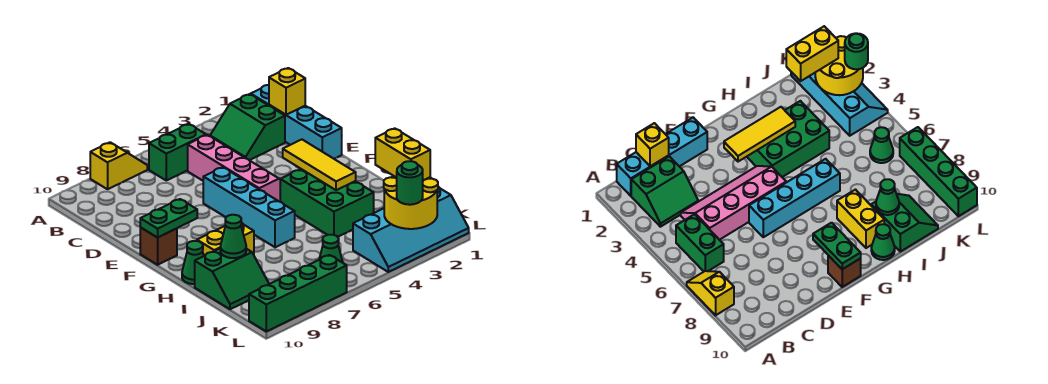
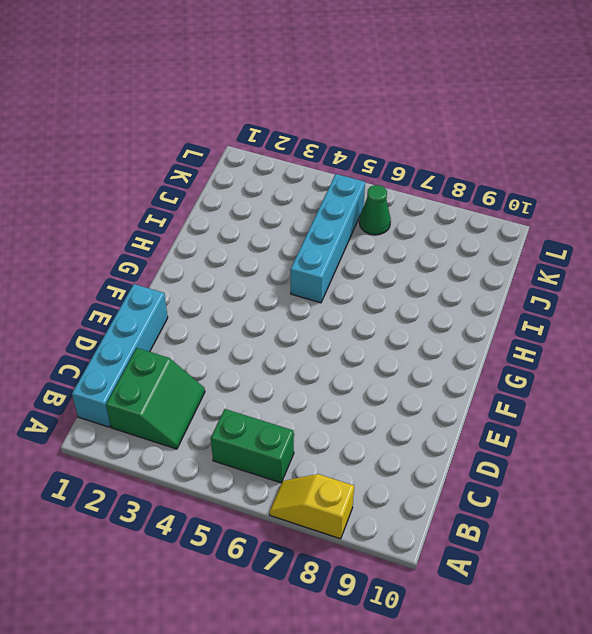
cyan 1x4 brick [291,174,365,303] -> cyan 1x4 brick moved to [203,167,295,247]
none -> pink 2x4 slope [188,135,280,202]
none -> brown 1x1 brick [140,228,177,265]
none -> green 2x3 brick [280,169,374,237]

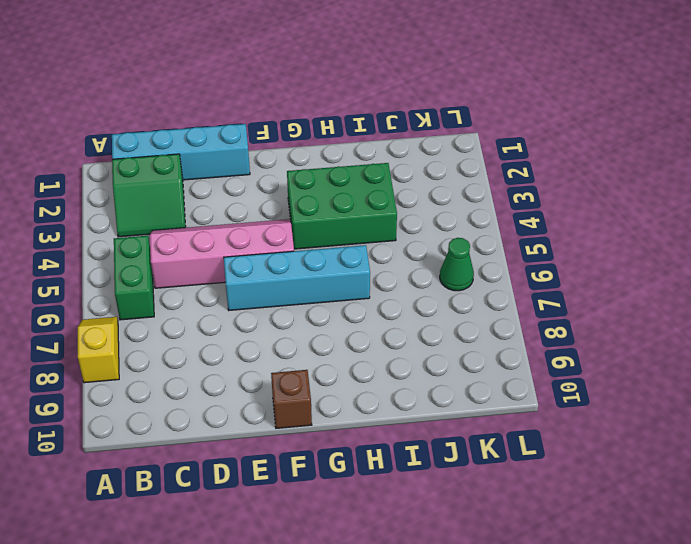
none -> yellow 1x2 brick [197,222,254,256]
none -> green 1x1 cone [182,241,204,284]
none -> green 2x2 slope [195,249,269,309]

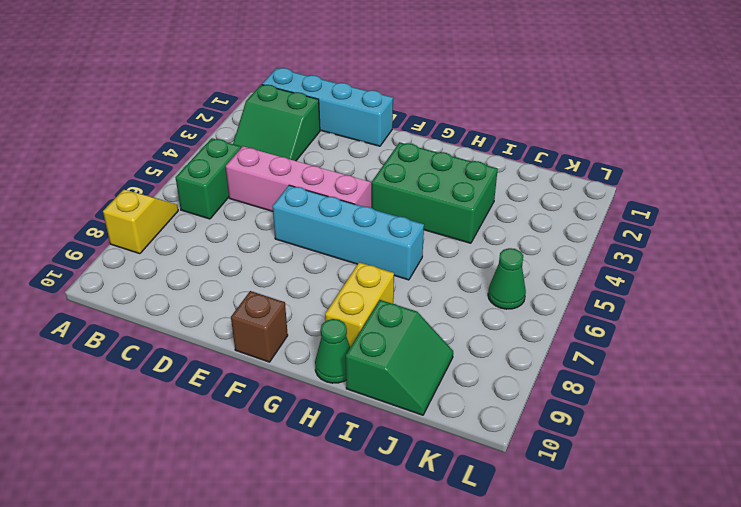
none -> cyan 2x4 slope [353,187,469,272]
none -> green 1x4 brick [249,255,347,331]
none -> yellow 1x1 brick [269,68,305,115]

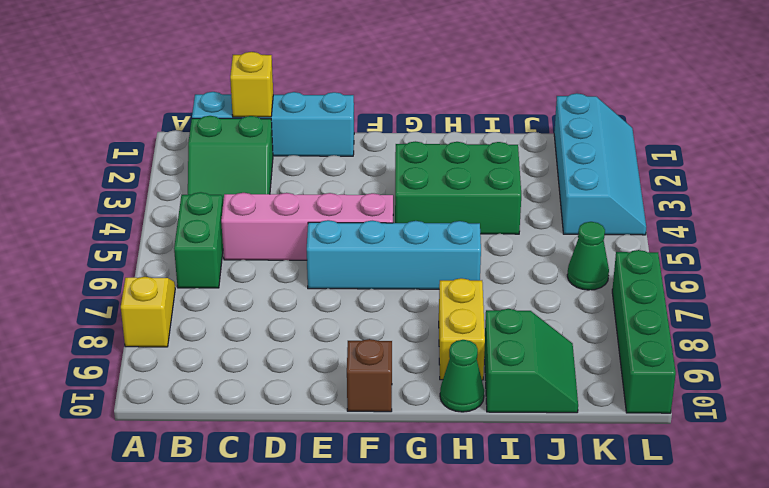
none -> yellow 1x3 tile [283,140,356,190]
none -> green 1x2 plate [140,199,197,238]
none -> green 1x1 cone [220,215,246,258]

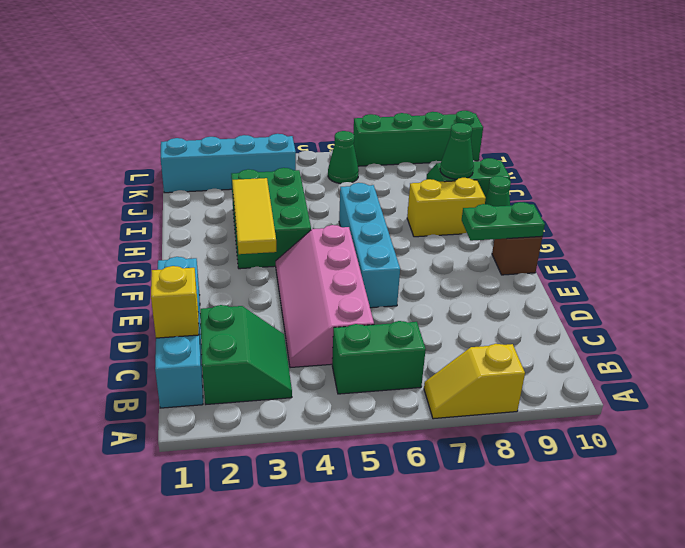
none -> yellow 2x2 round brick [384,176,438,229]
none -> yellow 1x2 brick [375,128,430,180]
none -> green 1x1 round brick [397,161,423,205]

